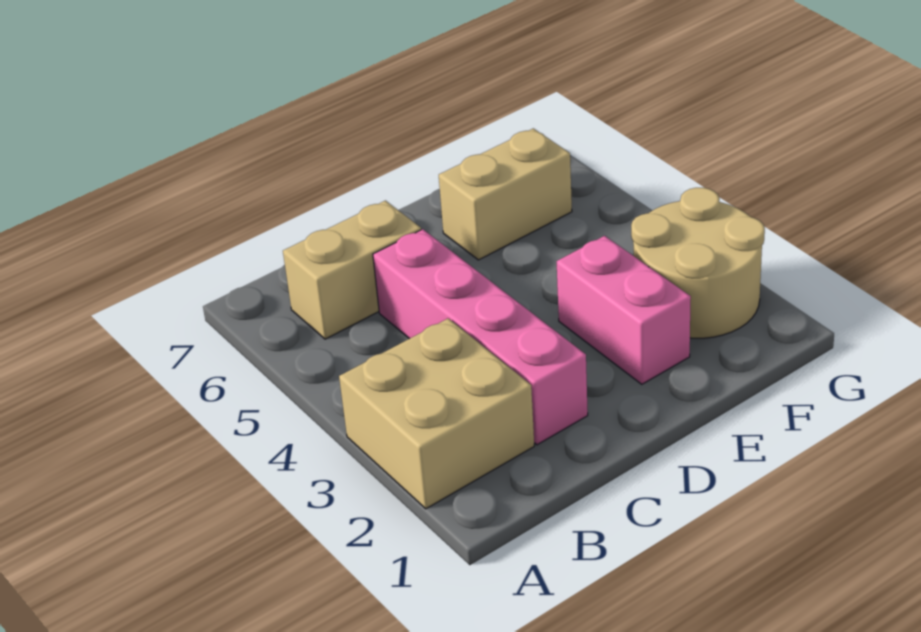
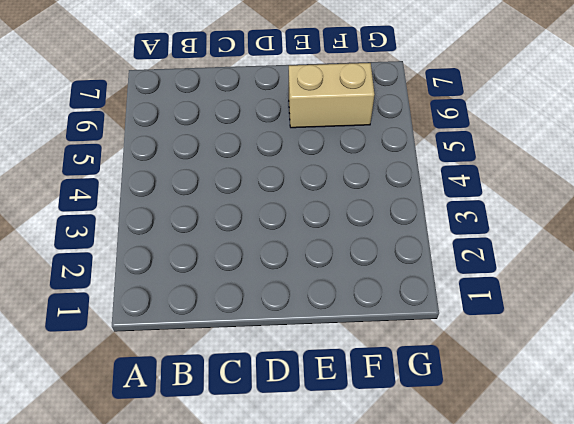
none -> tan 2x2 brick [339,318,534,509]
none -> tan 1x2 brick [283,201,421,339]

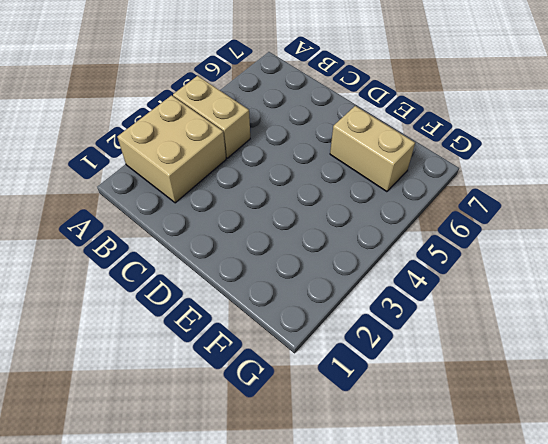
tan 1x2 brick [173,76,250,158] -> tan 1x2 brick moved to [283,201,421,339]
none -> pink 1x4 brick [373,229,588,445]
none -> pink 1x2 brick [557,236,691,384]

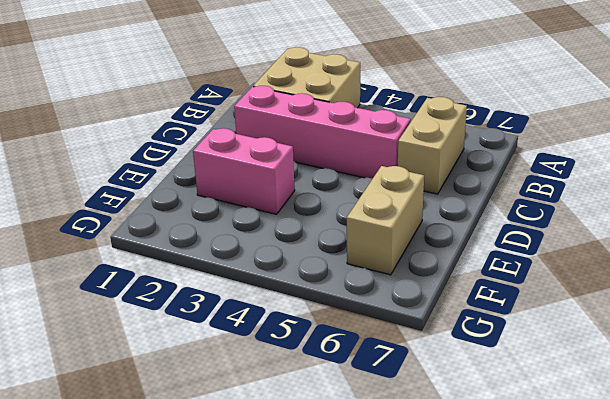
none -> tan 2x2 round brick [631,188,765,338]

